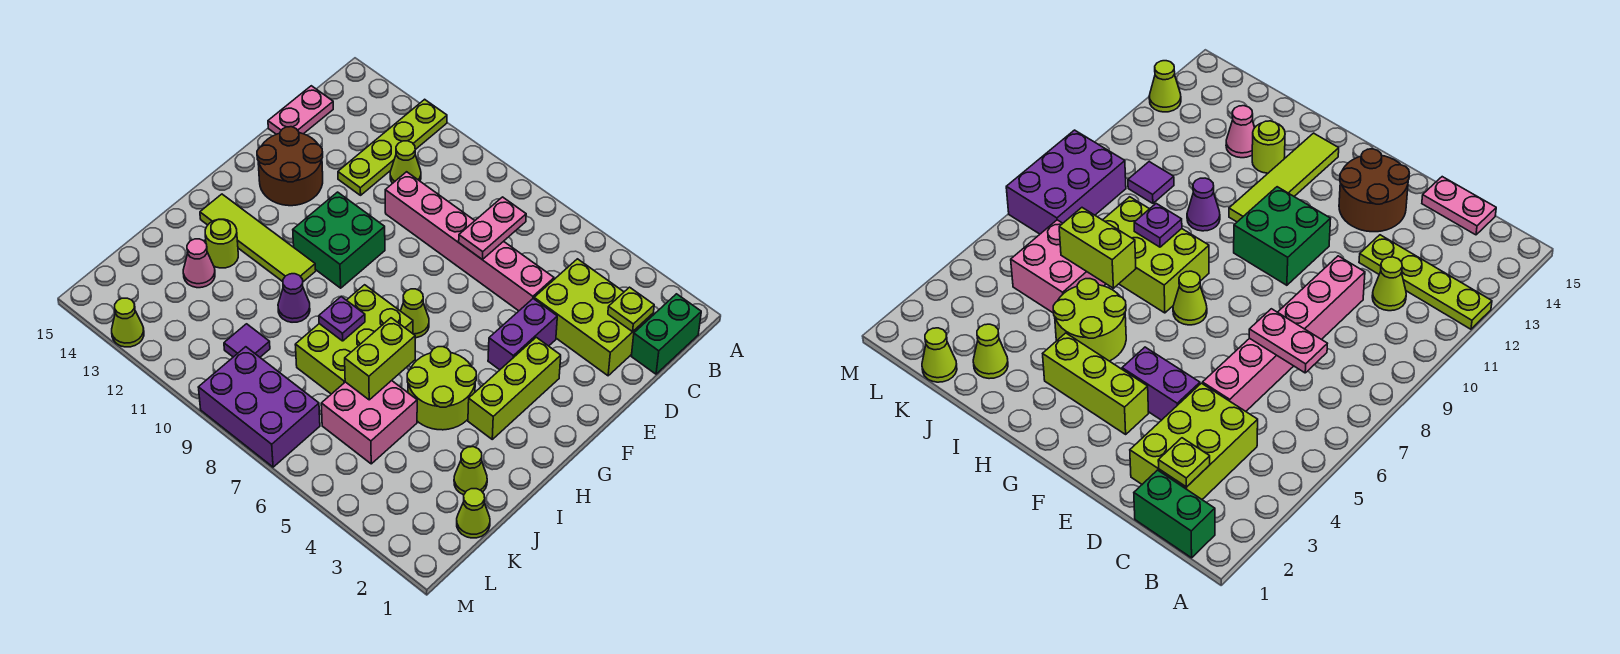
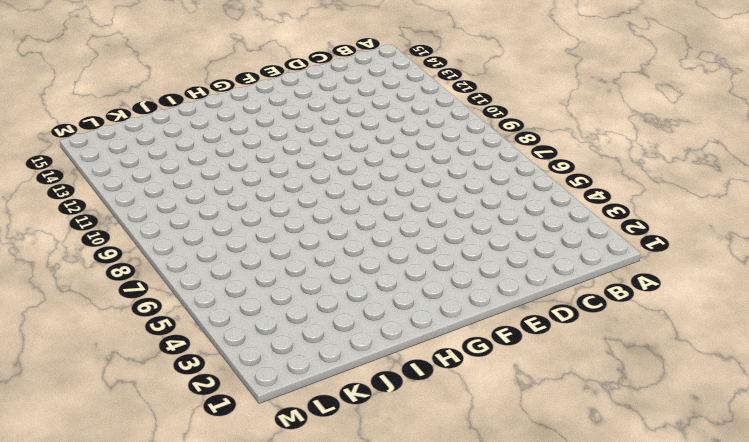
none -> lime 1x4 plate [338,99,447,195]
none -> green 1x2 brick [631,294,701,374]
none -> lime 2x3 brick [534,259,653,376]

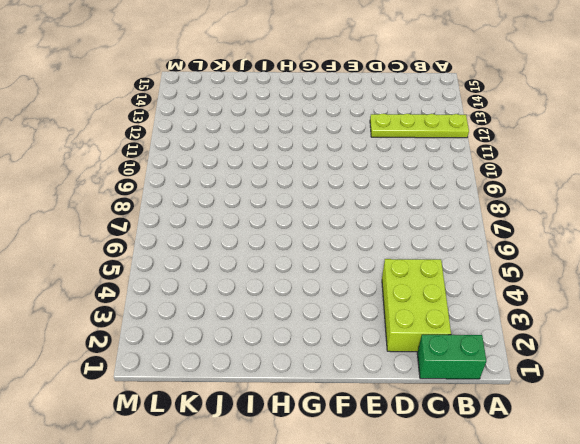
none -> lime 1x1 cone [390,141,421,183]
none -> pink 1x2 plate [268,86,333,134]
none -> pink 1x6 brick [385,172,554,311]

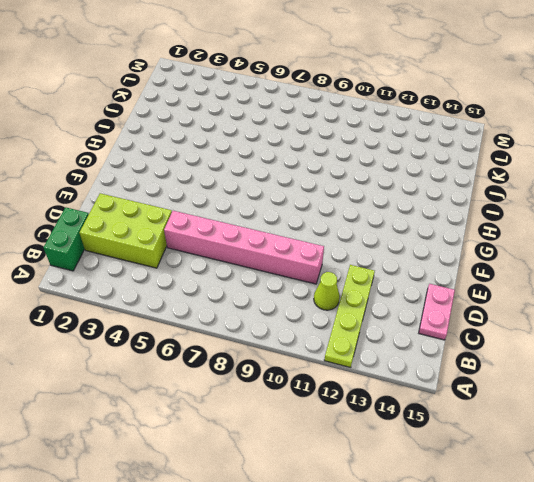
none -> purple 1x2 brick [488,299,557,370]
none -> brown 2x2 round brick [257,127,323,206]
none -> lime 1x3 brick [468,337,561,439]

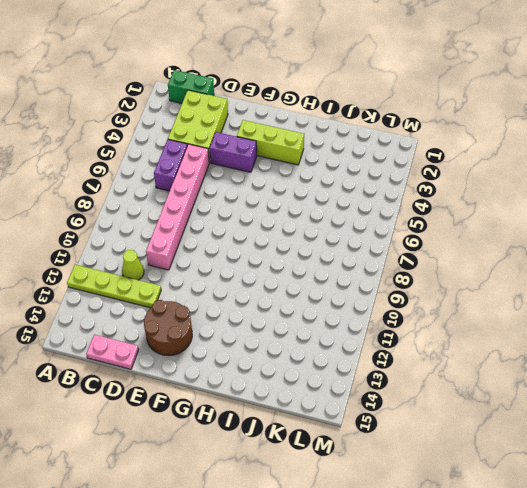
purple 1x2 brick [154,140,187,191] -> none
none -> green 2x2 brick [293,192,385,288]
none -> lime 1x1 cone [401,289,429,338]
none -> lime 2x2 round brick [407,347,476,430]

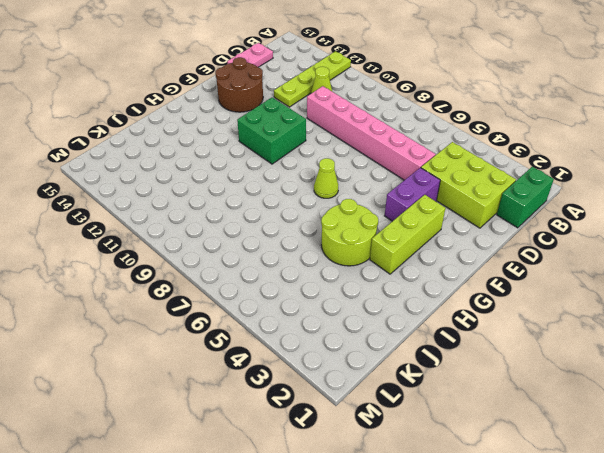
none -> lime 2x3 brick [295,285,413,394]
none -> lime 1x4 tile [200,194,316,282]
none -> purple 1x1 cone [278,274,310,322]

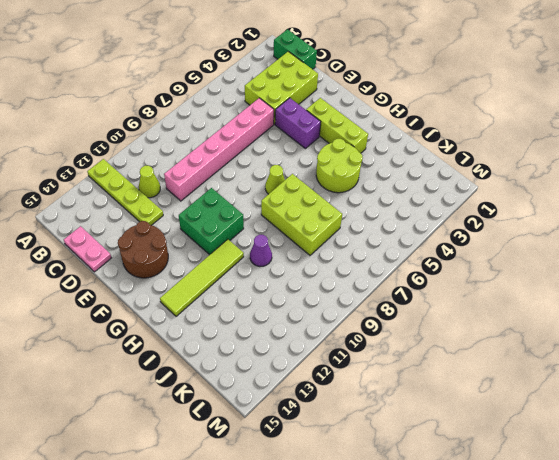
none -> lime 1x1 round brick [205,219,238,268]
none -> lime 1x1 cone [454,447,487,495]
none -> pink 2x2 brick [321,381,417,464]

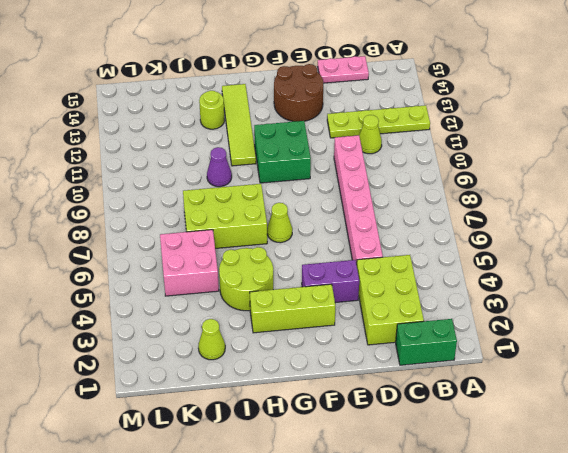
none -> pink 1x1 cone [183,239,215,288]
none -> lime 1x1 cone [457,489,490,538]
none -> purple 1x1 tile [224,324,270,357]

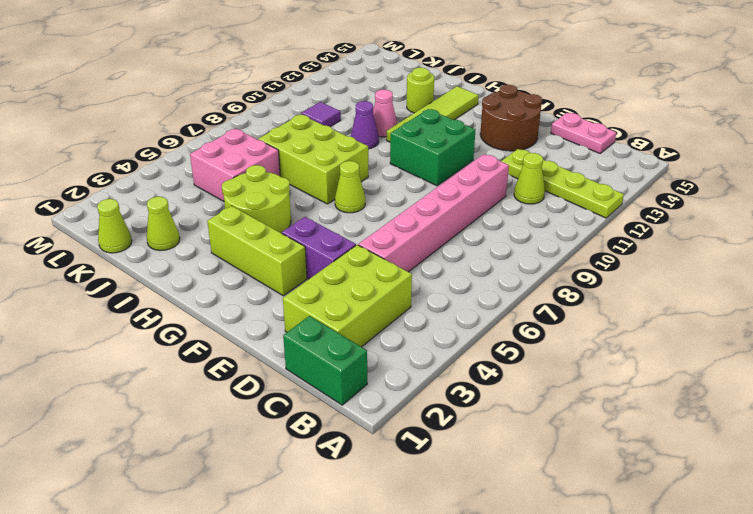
pink 1x1 cone [373,90,397,137] -> pink 1x1 cone moved to [183,239,215,288]
none -> purple 2x3 brick [198,347,320,467]
none -> lime 1x1 cone [112,298,144,347]
none -> lime 1x1 plate [608,287,654,332]

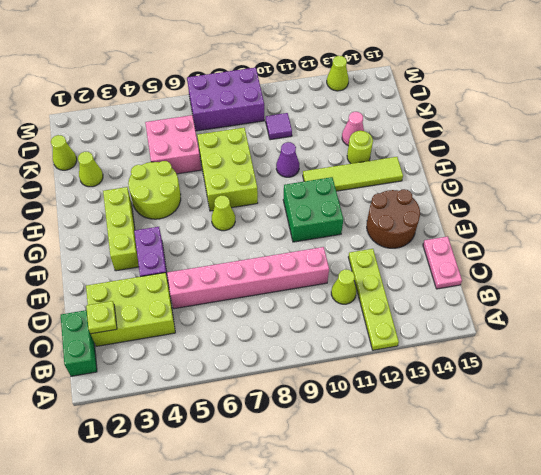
none -> pink 1x2 plate [459,197,526,259]
none -> lime 1x2 brick [345,318,415,400]
none -> purple 1x1 plate [319,297,365,341]

